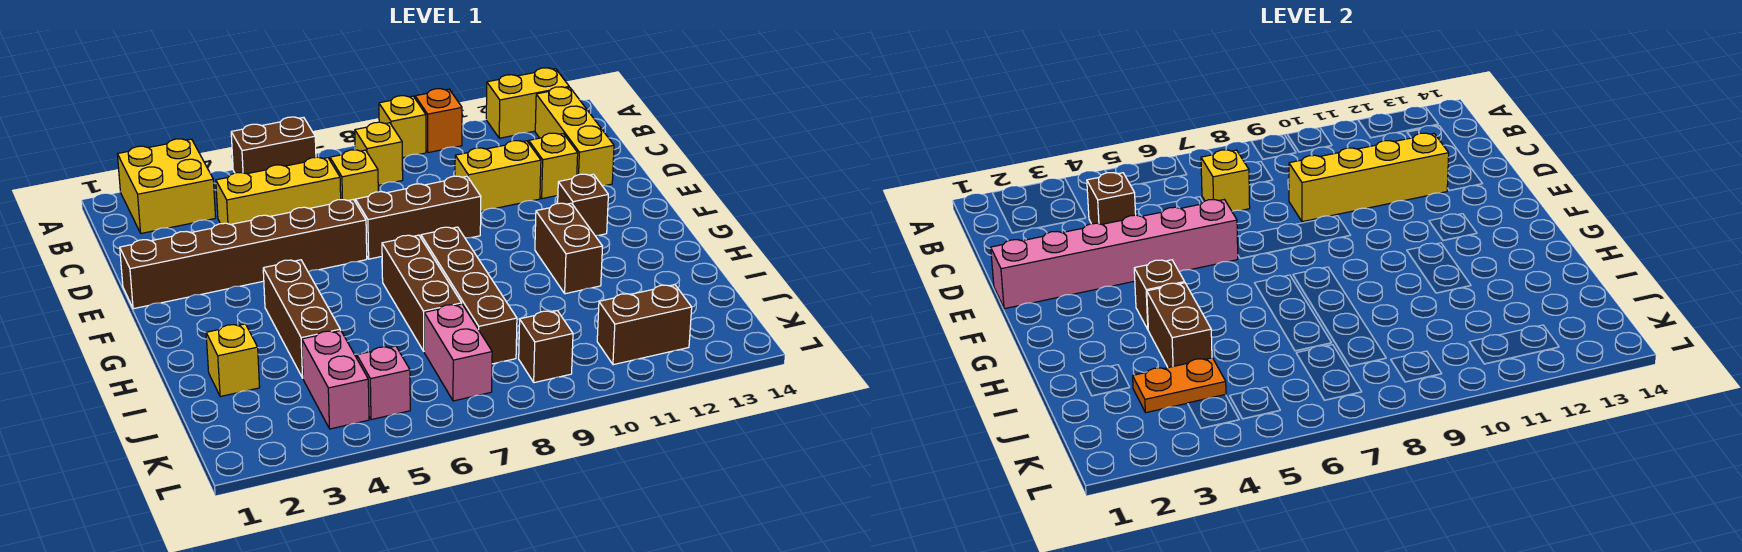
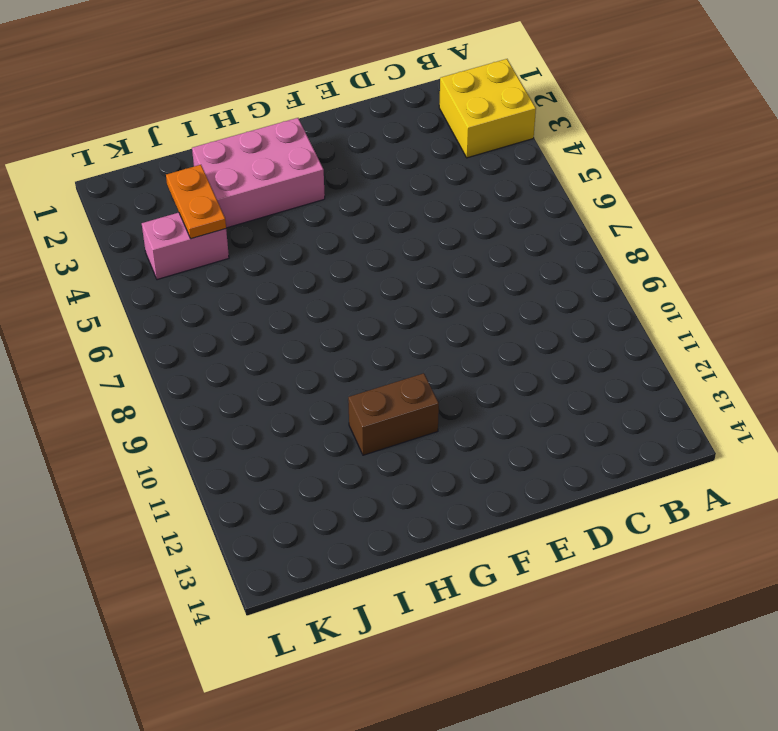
pink 2x3 brick [192,118,325,228] -> yellow 1x1 brick [206,324,260,397]
none -> brown 1x2 brick [231,117,316,174]
none -> yellow 1x1 brick [379,96,426,158]
none -> orange 1x1 brick [415,89,462,153]
none -> yellow 1x2 brick [486,68,569,138]

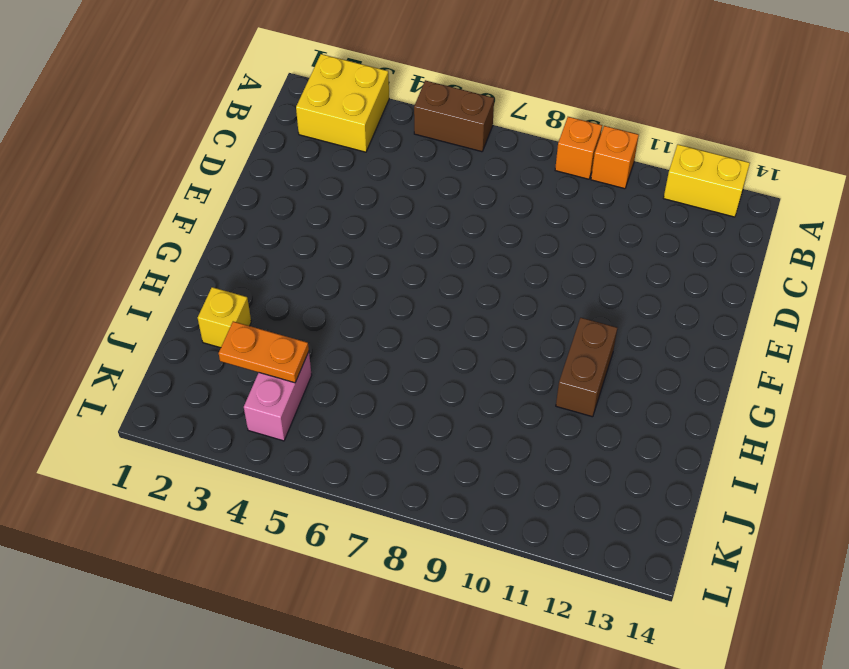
orange 1x1 brick [555,117,602,179] -> yellow 1x1 brick [379,96,426,158]
none -> yellow 1x1 brick [355,122,403,185]
none -> yellow 1x3 brick [535,87,614,186]
none -> yellow 1x3 brick [216,157,341,224]
none -> yellow 1x1 brick [330,150,378,201]

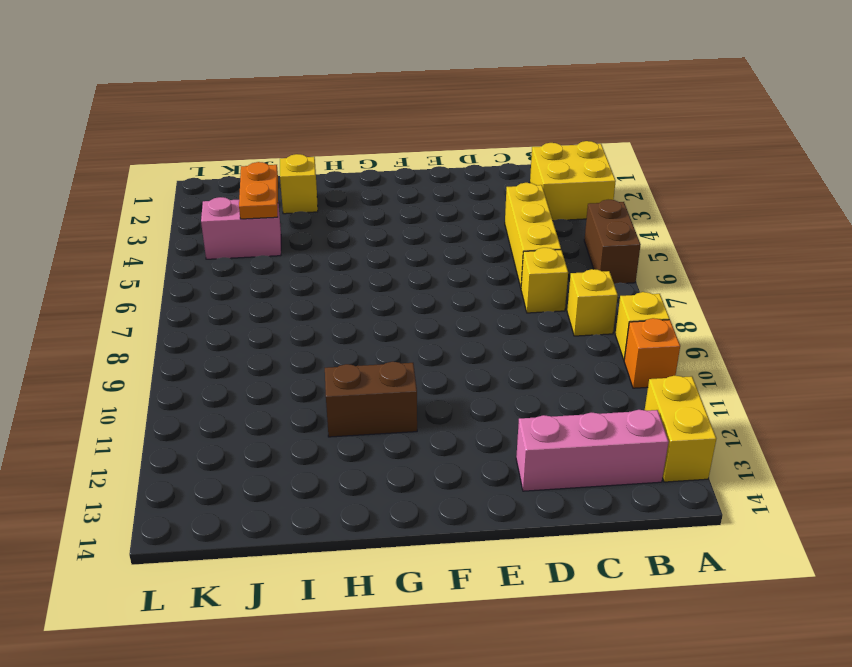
pink 1x3 brick [516,410,669,491] -> yellow 1x3 brick [535,87,614,186]
none -> yellow 1x2 brick [455,141,541,211]
none -> yellow 1x1 brick [529,133,578,199]
none -> brown 1x6 brick [120,200,367,309]
none -> brown 1x3 brick [355,176,481,259]

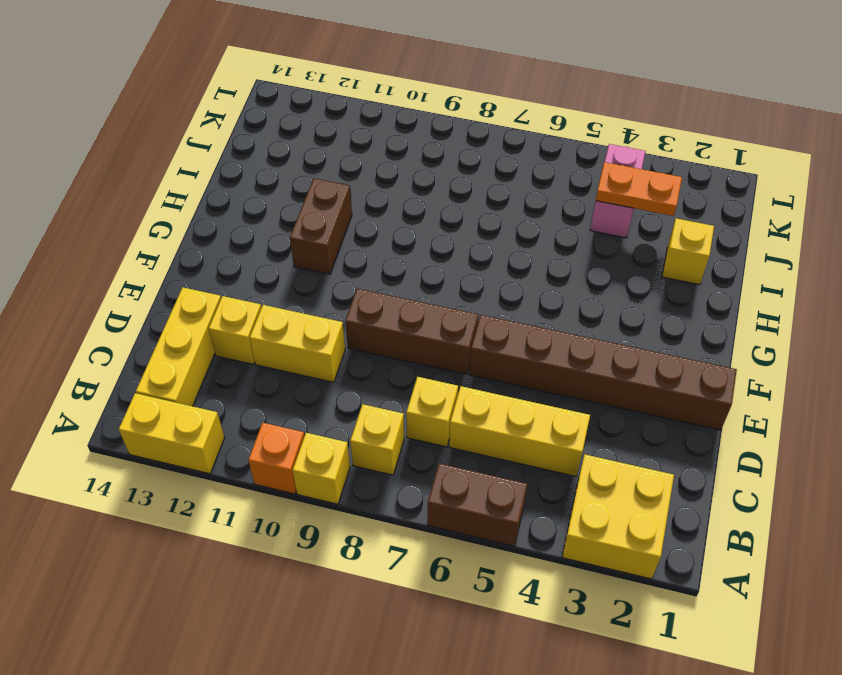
none -> brown 1x1 brick [558,174,608,236]
none -> brown 1x3 brick [263,260,340,378]
none -> brown 1x3 brick [382,235,462,351]
none -> brown 1x4 brick [421,227,517,364]

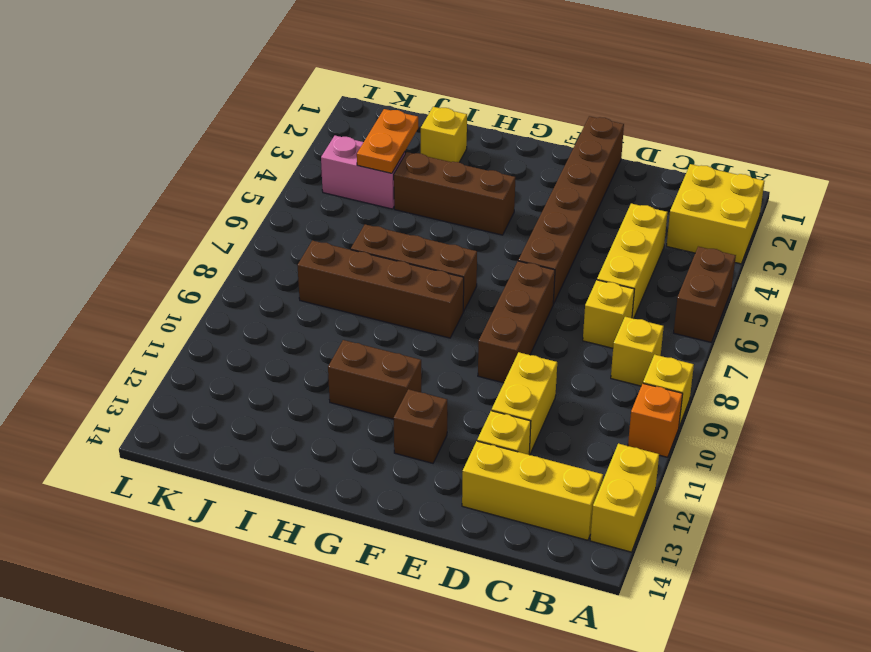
none -> pink 1x2 brick [424,304,492,401]
none -> pink 1x1 brick [357,346,410,420]
none -> brown 1x1 brick [519,311,573,383]
none -> brown 1x2 brick [597,285,692,365]

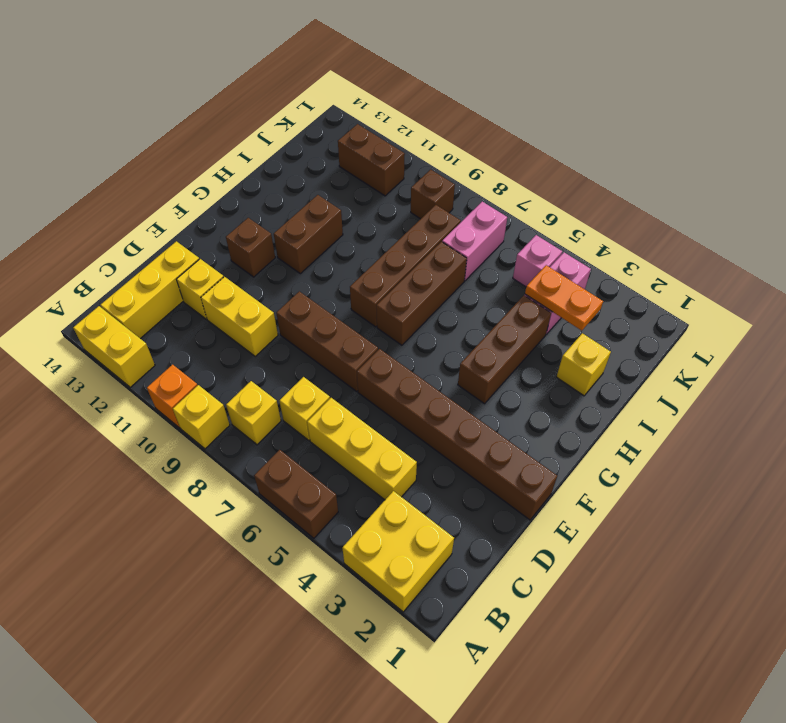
none -> brown 1x1 brick [1087,173,1136,224]
none -> yellow 1x1 brick [1201,150,1250,211]
none -> yellow 1x4 brick [1289,133,1449,222]
none -> pink 1x6 brick [991,200,1238,309]

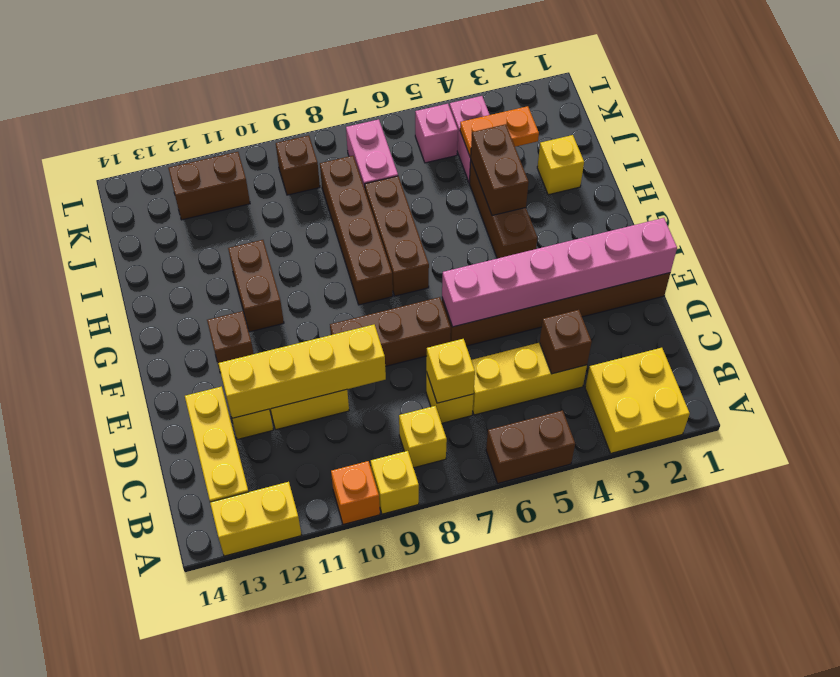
none -> brown 1x1 brick [1134,260,1185,329]

